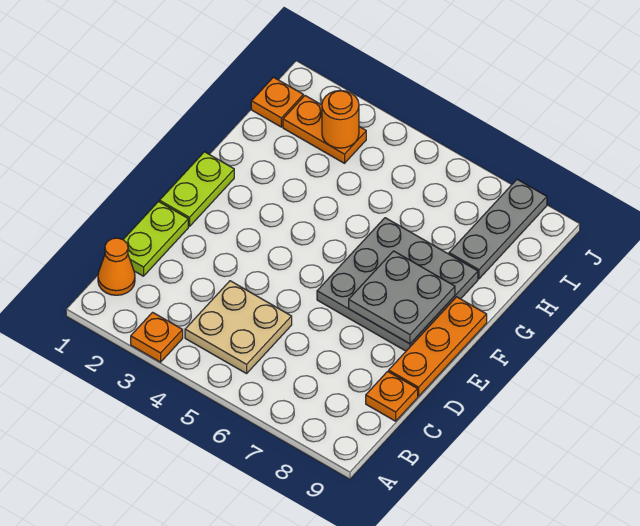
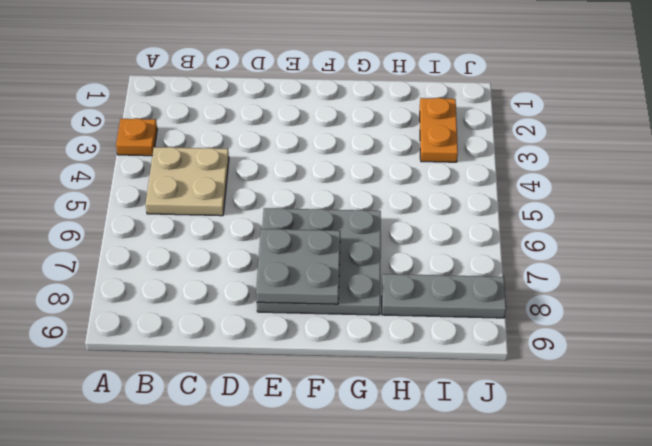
none -> orange 1x1 cone [98,238,135,295]
none -> lime 1x2 plate [123,202,188,276]
none -> orange 1x1 plate [366,371,418,421]

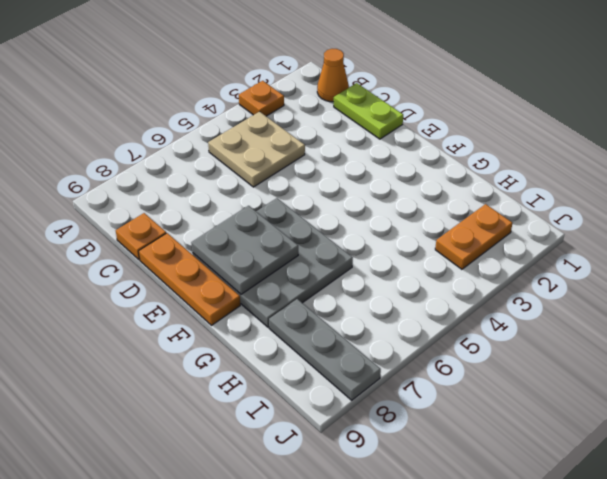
none -> lime 1x2 plate [160,152,234,227]
none -> orange 1x1 plate [251,77,303,127]
none -> orange 1x1 round brick [322,90,359,148]

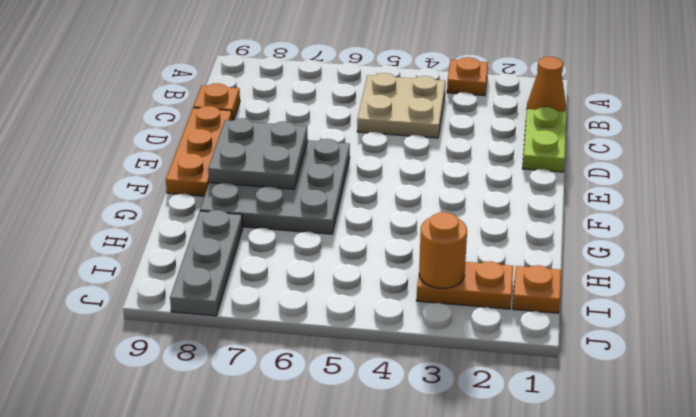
none -> lime 1x2 plate [160,152,234,227]

